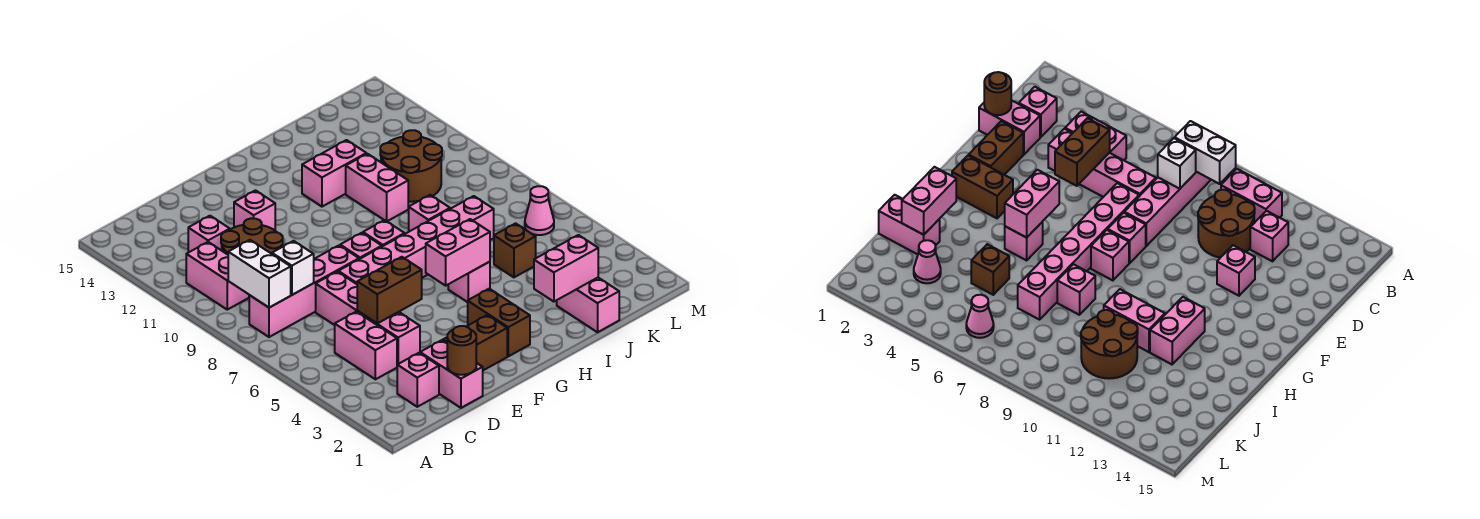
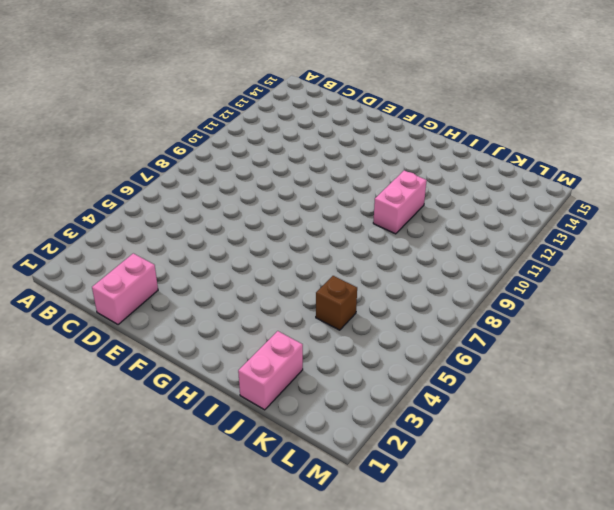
none -> pink 1x4 brick [249,245,359,337]
none -> pink 1x2 brick [186,242,249,310]
none -> pink 1x1 brick [397,353,439,407]

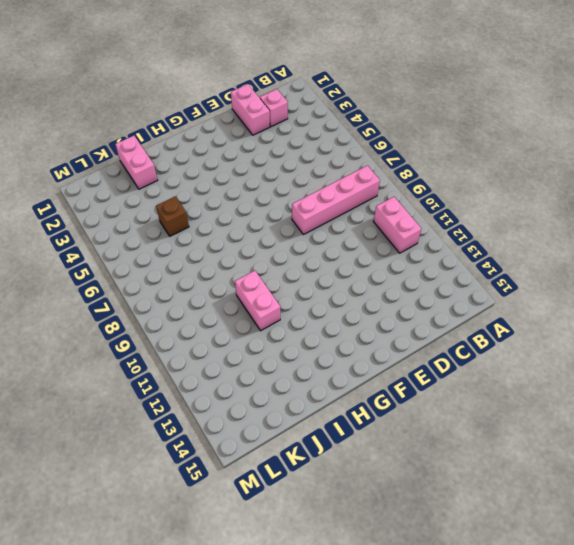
none -> pink 1x2 brick [335,312,397,379]
none -> brown 2x2 round brick [221,218,283,255]
none -> pink 1x1 brick [188,216,230,253]

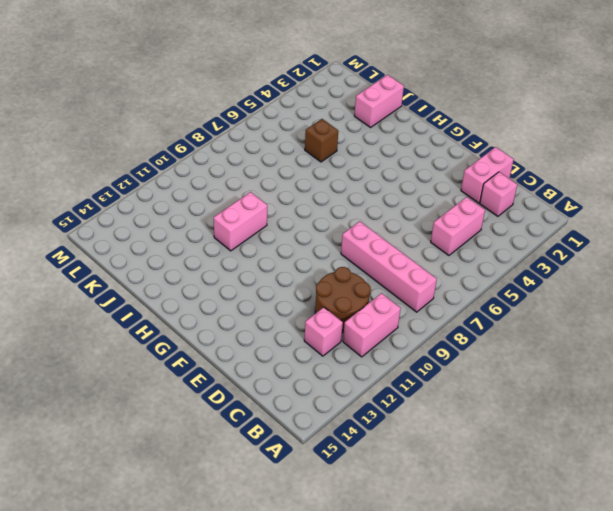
none -> pink 1x4 brick [316,272,420,365]
none -> brown 1x2 brick [443,315,507,370]
none -> pink 1x6 brick [338,196,494,284]

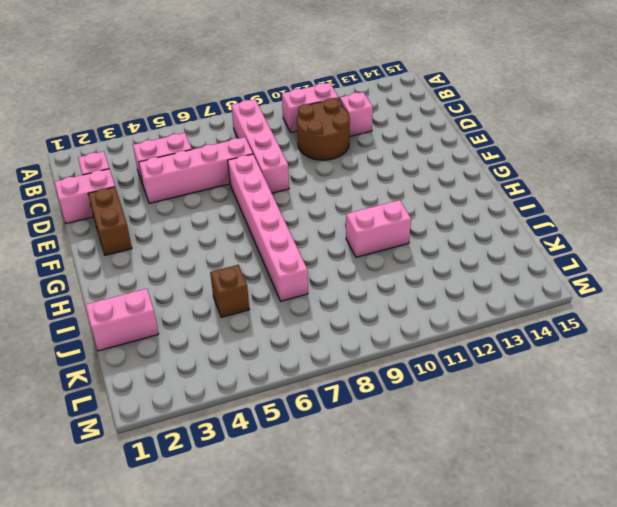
none -> pink 1x1 brick [234,190,275,230]
none -> pink 1x1 brick [340,233,382,259]
none -> brown 1x2 brick [468,289,530,356]

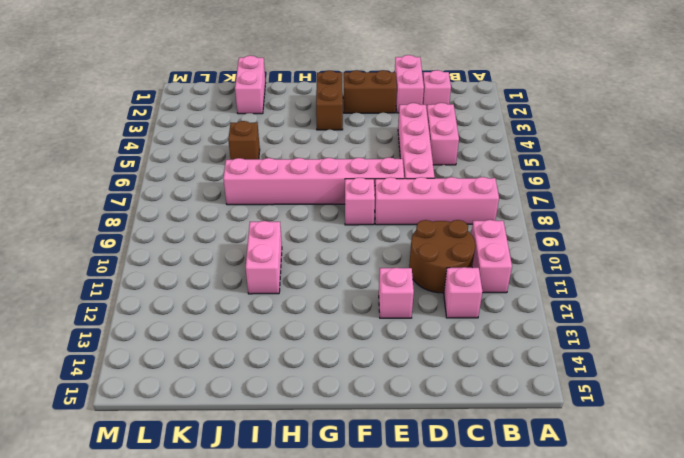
none -> pink 1x1 brick [363,220,405,246]
none -> pink 1x1 brick [448,262,490,302]
none -> pink 1x2 brick [302,140,366,207]

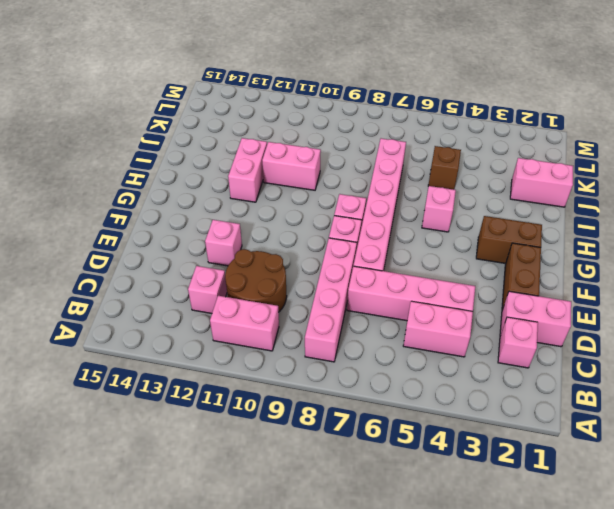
none -> pink 1x1 brick [409,195,450,232]
none -> brown 2x2 round brick [380,130,442,202]
none -> pink 1x1 cone [914,240,941,283]

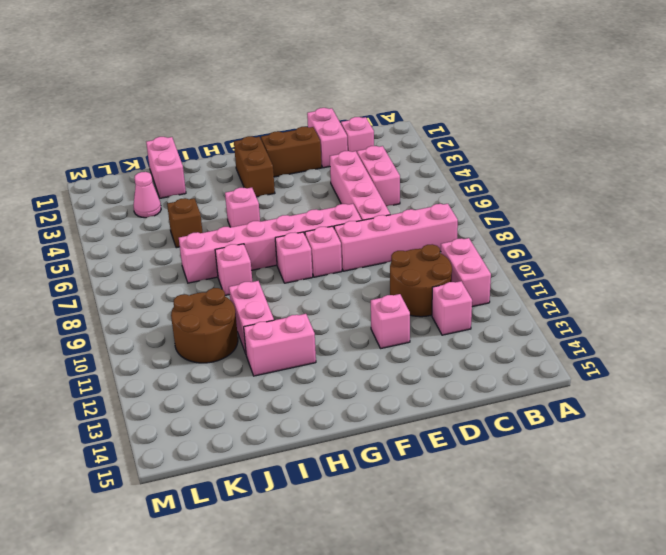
none -> pink 1x1 cone [525,186,554,235]
none -> white 1x2 brick [228,240,291,308]
none -> white 1x1 brick [272,241,314,295]

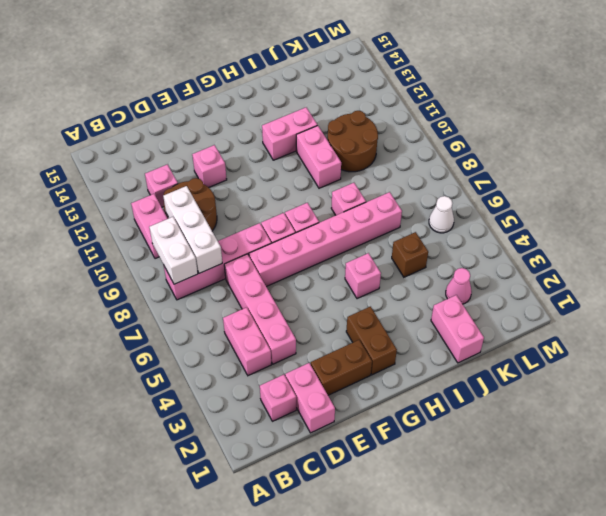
white 1x3 brick [163,186,222,273] -> white 1x1 brick [272,241,314,295]
white 1x1 cone [429,196,454,233] -> pink 1x1 cone [525,186,554,235]
none -> brown 1x1 round brick [447,326,476,375]
none -> brown 1x2 brick [357,257,422,323]
none -> pink 1x2 brick [426,219,490,286]

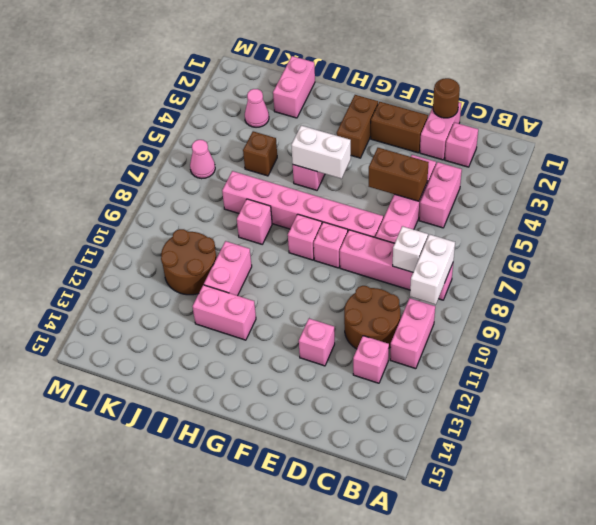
white 1x2 brick [291,126,351,179] -> pink 1x2 brick [426,219,490,286]
none -> pink 1x2 brick [534,235,598,302]

